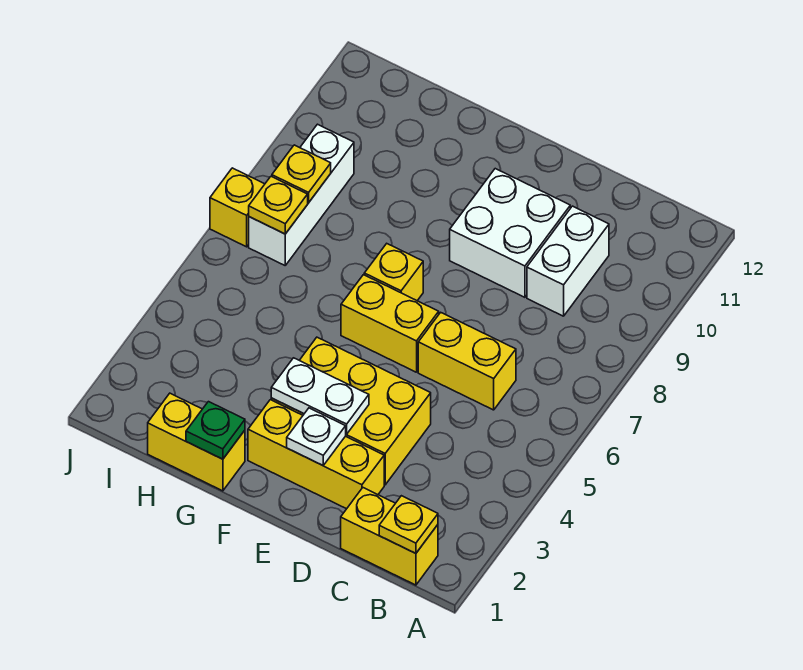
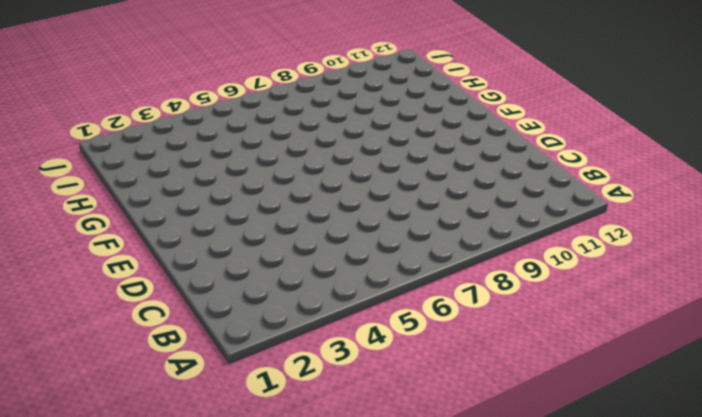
none -> yellow 1x2 brick [341,488,438,585]
none -> yellow 1x2 brick [418,312,516,410]
none -> white 1x2 brick [527,206,609,316]

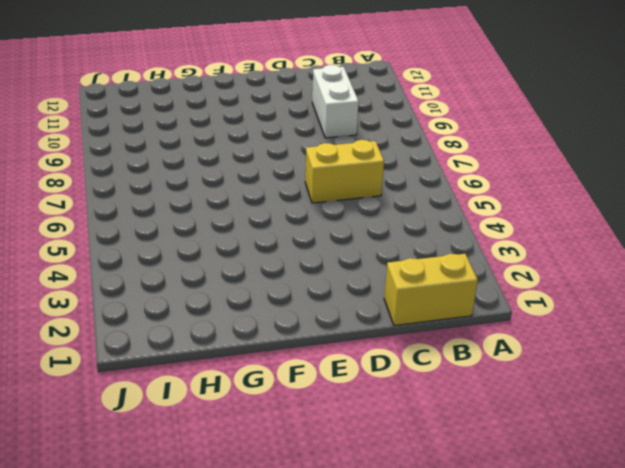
none -> yellow 1x3 brick [248,400,384,509]
none -> yellow 2x3 brick [271,337,431,485]
none -> white 2x2 brick [450,169,570,297]

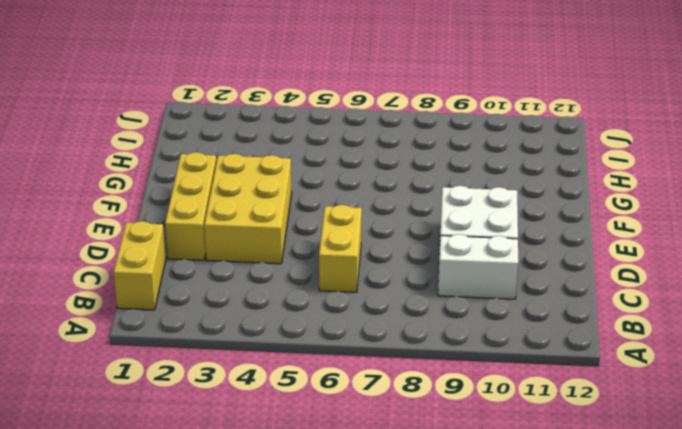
none -> yellow 1x2 brick [341,275,439,372]
none -> yellow 1x1 brick [364,244,423,301]
none -> yellow 1x2 brick [148,393,245,491]

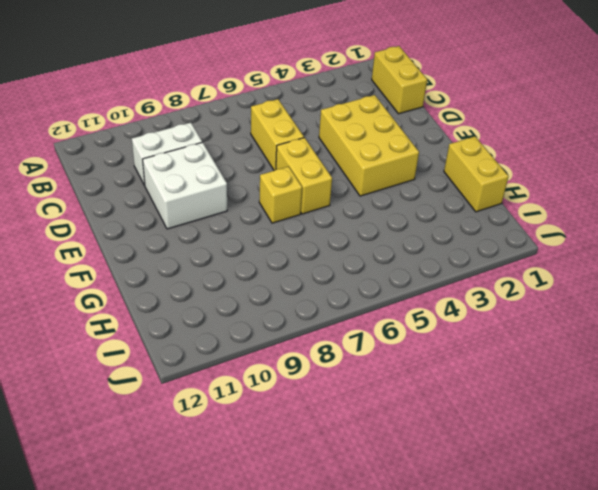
none -> yellow 1x3 brick [248,400,384,509]
none -> white 1x3 brick [249,124,354,265]
none -> yellow 1x1 brick [210,168,265,247]

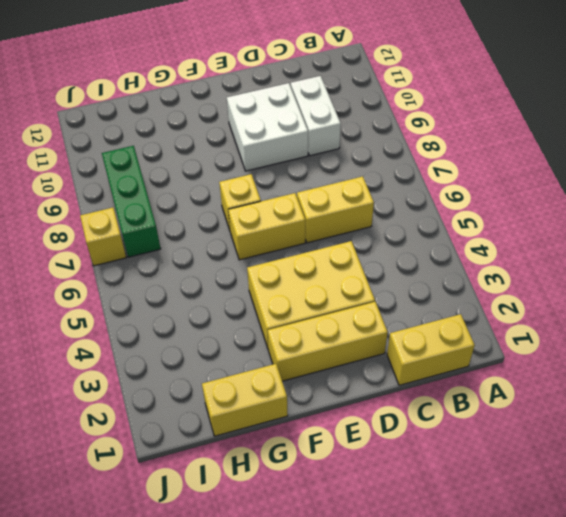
green 1x3 brick [102,146,161,257] -> white 1x3 brick [249,124,354,265]
none -> yellow 1x1 plate [379,496,438,553]
none -> white 1x1 plate [287,408,346,465]
none -> white 1x2 plate [271,358,369,434]

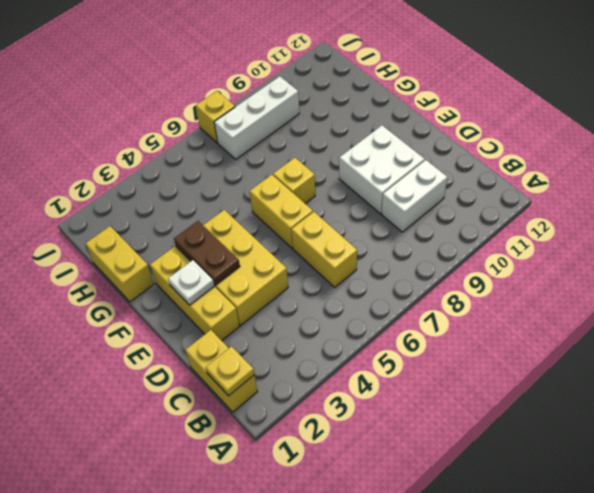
brown 1x2 plate [174,221,240,285] -> white 1x2 plate [271,358,369,434]
none -> green 1x1 plate [186,402,245,459]
none -> yellow 1x1 plate [249,177,308,234]
none -> yellow 1x1 plate [272,145,331,203]

